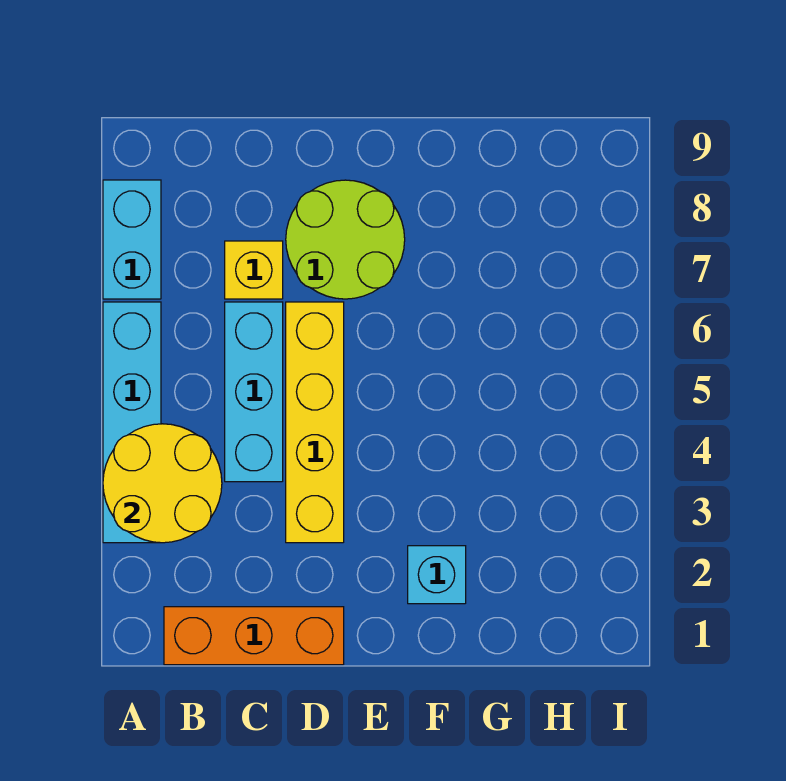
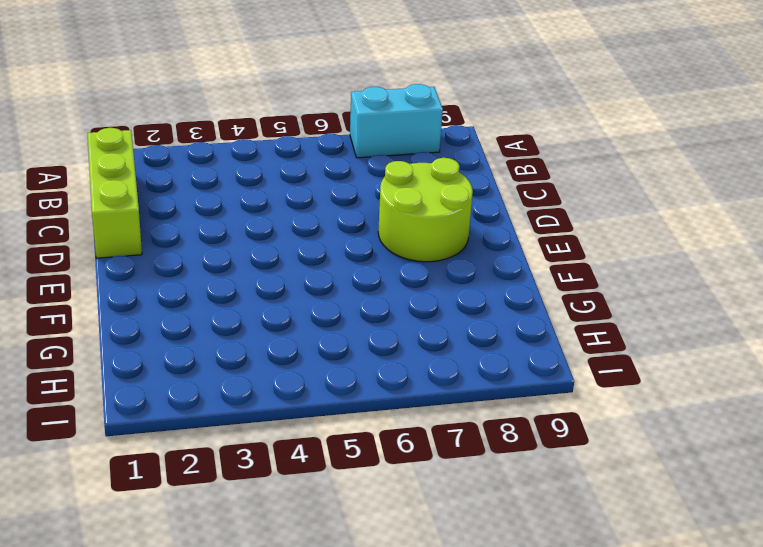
lime 1x3 brick [87,128,142,258] -> orange 1x3 brick [164,607,344,665]
none -> cyan 1x4 brick [103,302,161,543]
none -> cyan 1x3 brick [225,302,283,482]

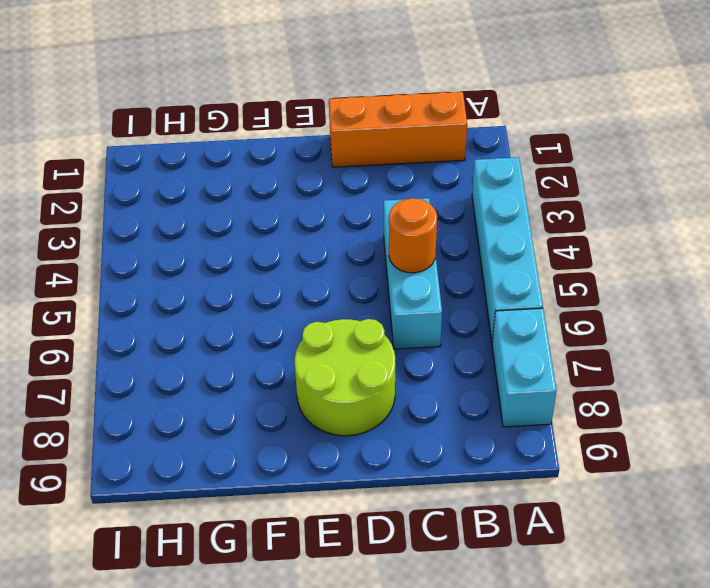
orange 1x1 round brick [389,198,437,273] -> none
none -> yellow 1x1 brick [225,241,283,299]
none -> yellow 1x4 brick [286,302,344,543]

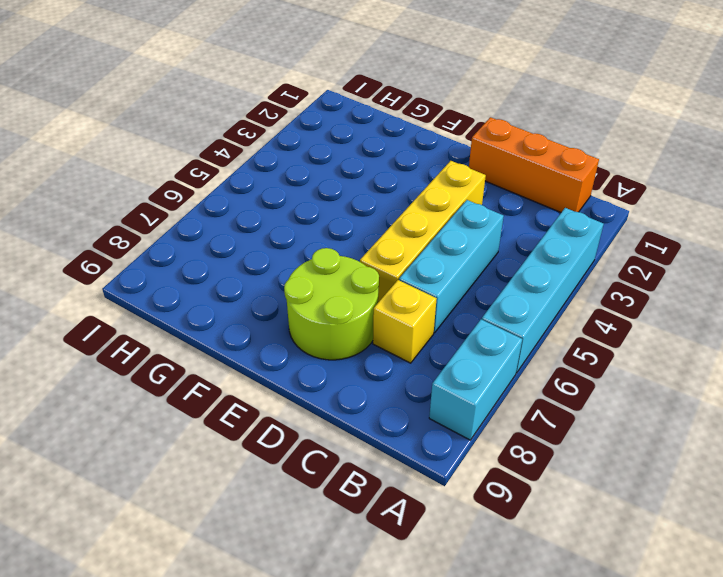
none -> cyan 1x1 brick [408,546,466,604]
none -> yellow 2x2 round brick [103,424,222,543]

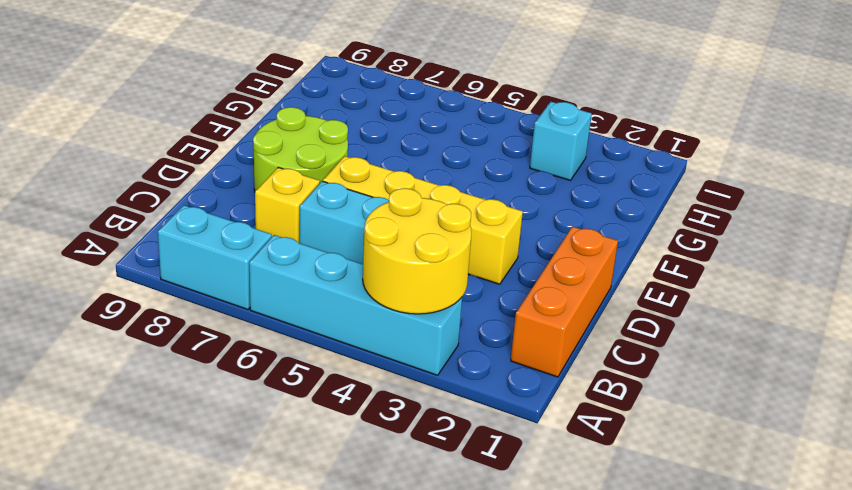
cyan 1x1 brick [530,102,592,180] -> cyan 1x1 brick moved to [408,546,466,604]

